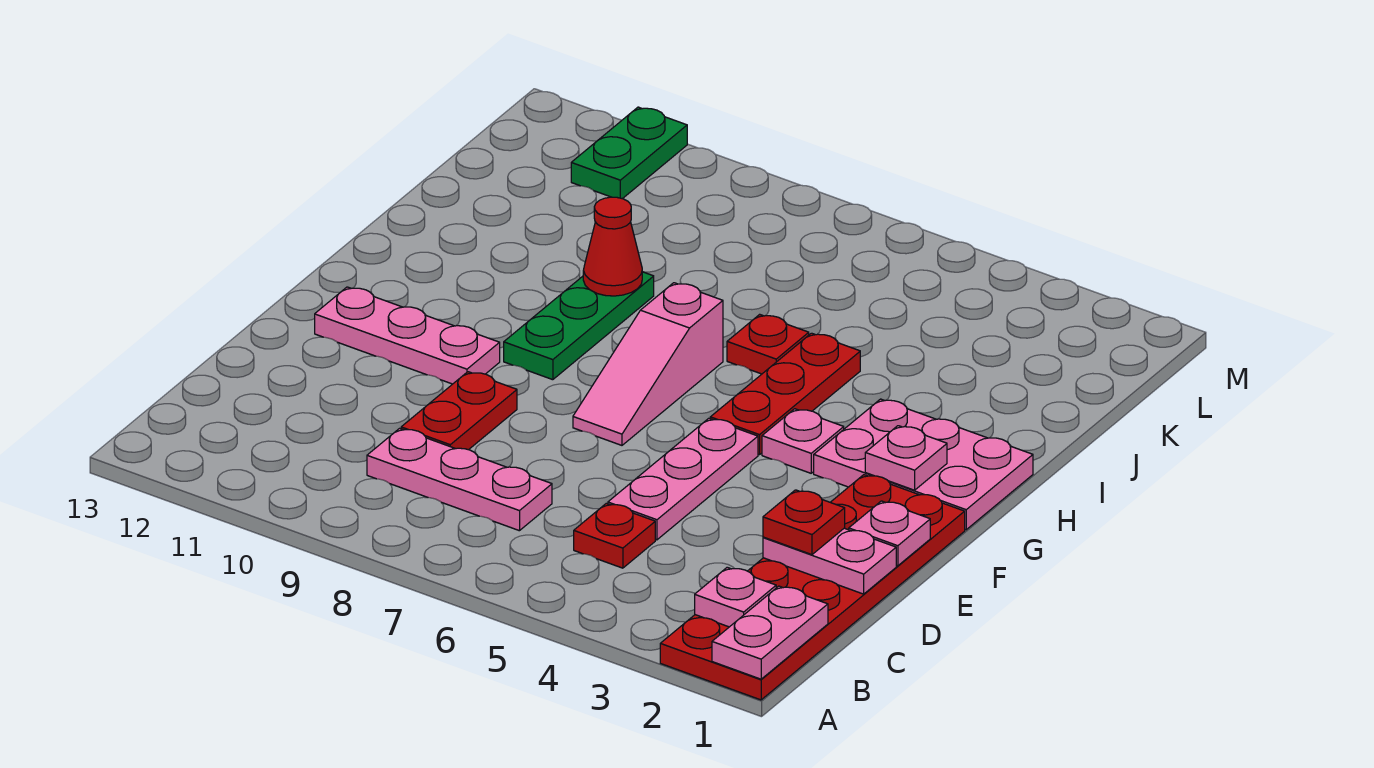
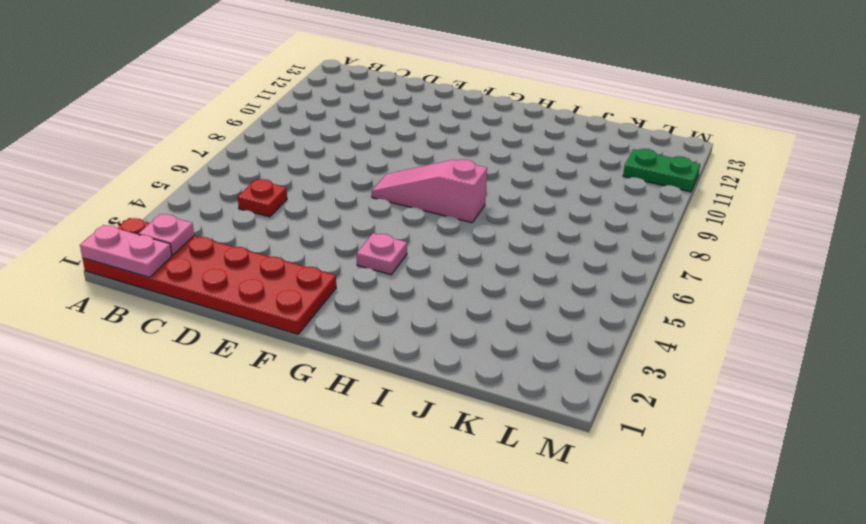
none -> pink 1x3 plate [367,428,552,531]
none -> pink 1x3 plate [608,418,758,540]
none -> red 1x2 plate [401,372,517,450]

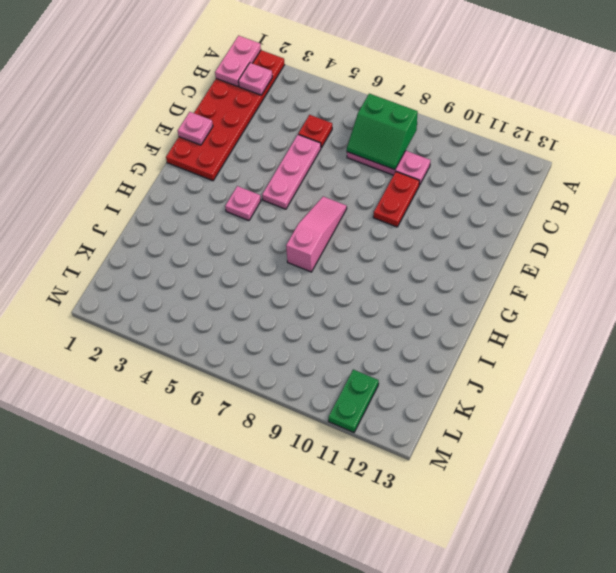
green 2x2 slope [347,94,418,170] -> none
none -> pink 1x3 plate [315,287,500,384]
none -> pink 2x3 plate [814,399,1033,530]
none -> red 1x3 plate [710,333,860,455]

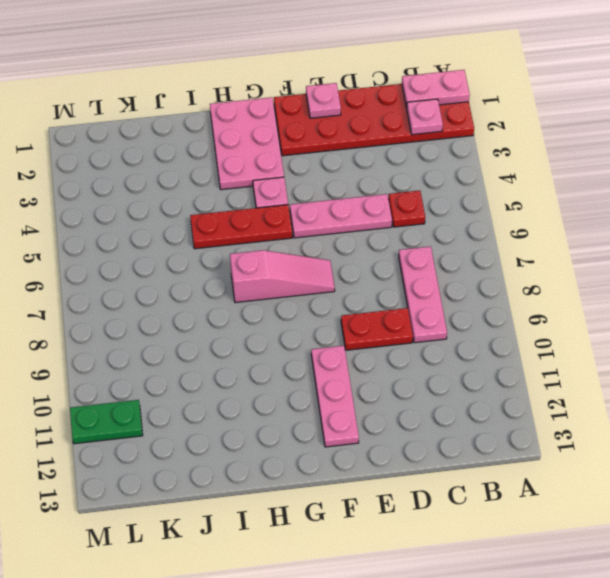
none -> green 1x3 plate [504,272,654,380]
none -> red 1x1 plate [727,314,809,374]
none -> pink 1x2 plate [763,528,896,594]

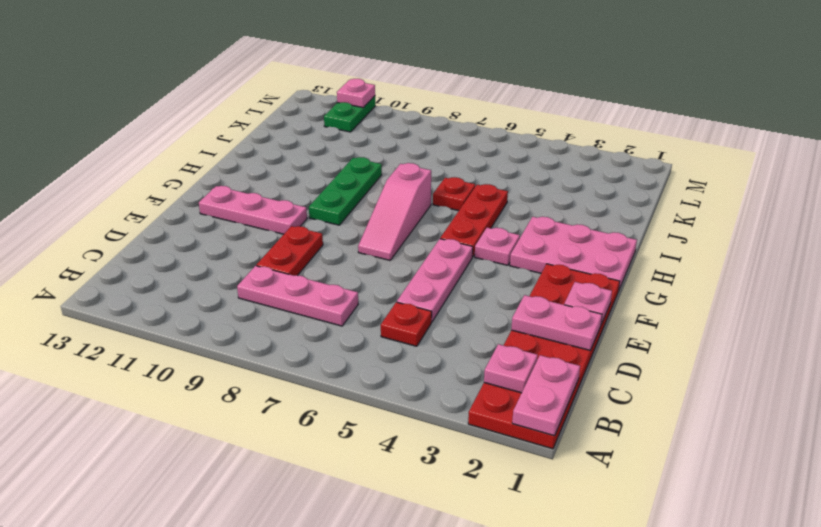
pink 1x1 plate [337,79,375,108] -> pink 1x1 plate moved to [865,426,947,490]
none -> red 1x1 cone [583,197,642,296]
none -> red 1x1 plate [763,490,845,555]

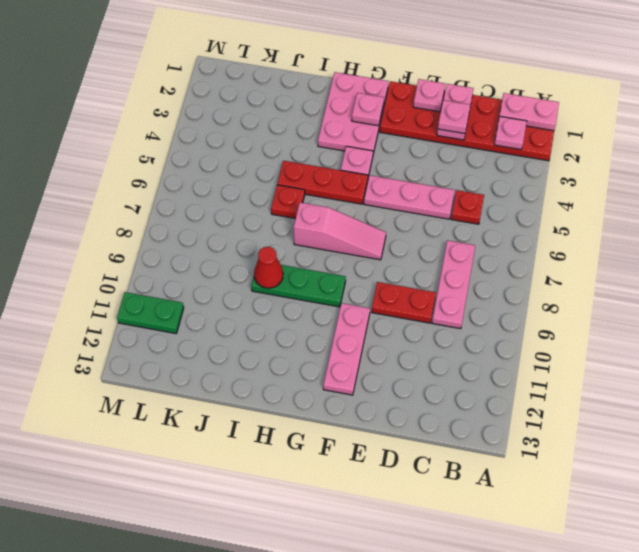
pink 1x1 plate [438,100,470,134] -> red 1x1 plate [763,490,845,555]

